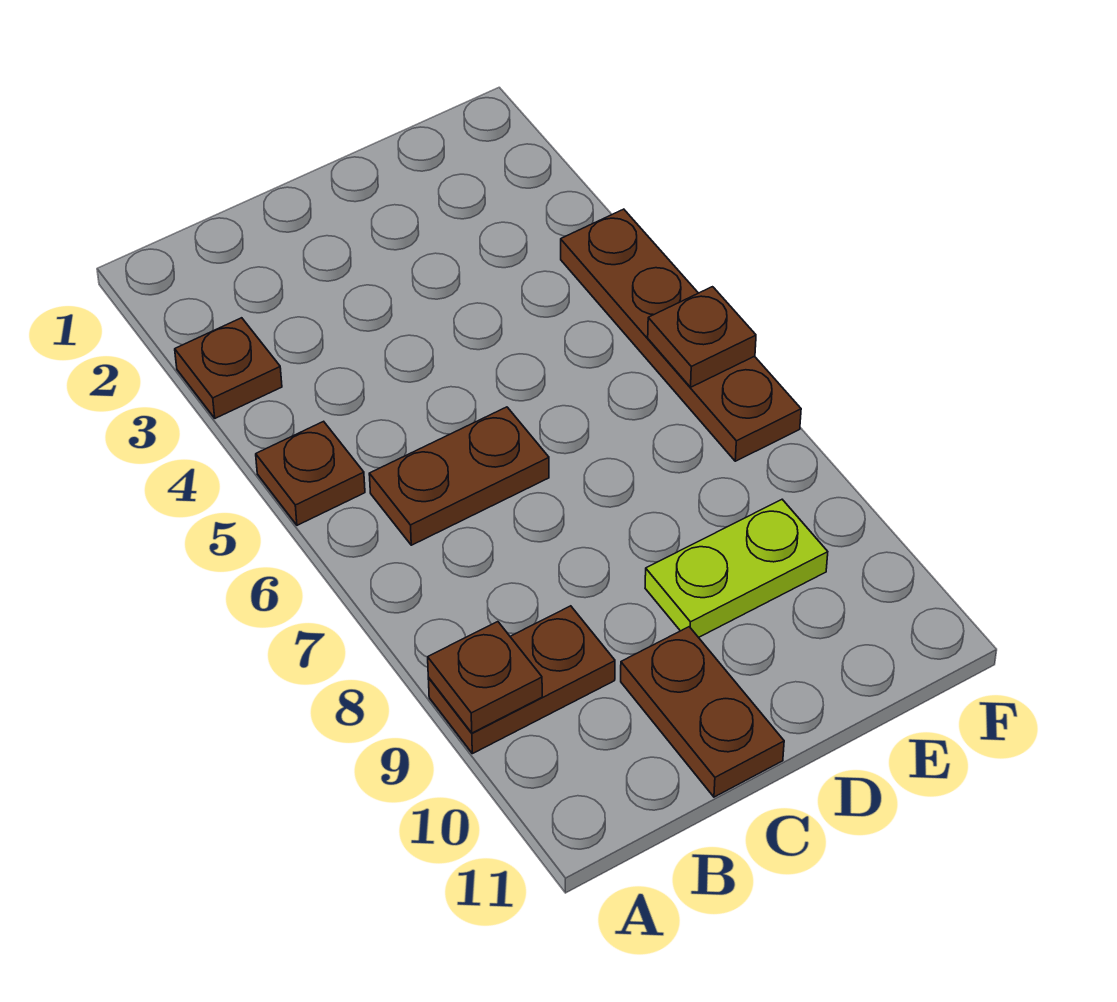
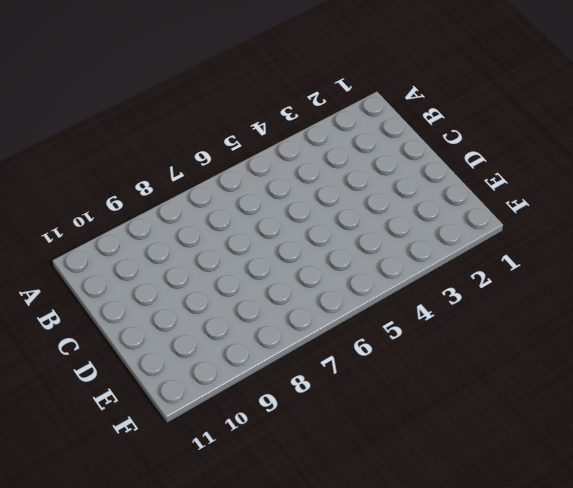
none -> brown 1x1 plate [175,318,282,418]
none -> brown 1x1 plate [256,421,365,525]

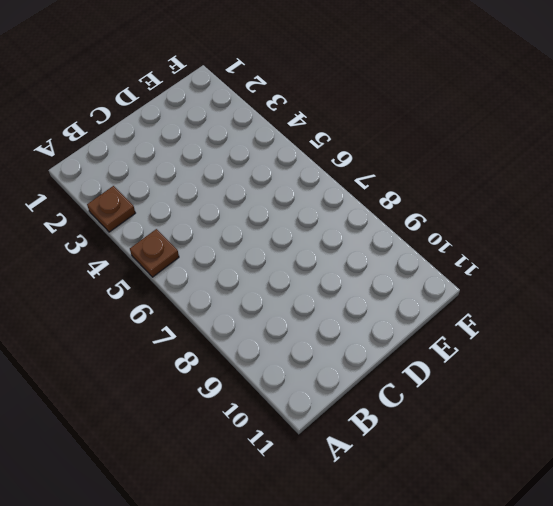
none -> brown 1x2 plate [428,606,615,754]
none -> brown 1x2 plate [369,407,549,545]

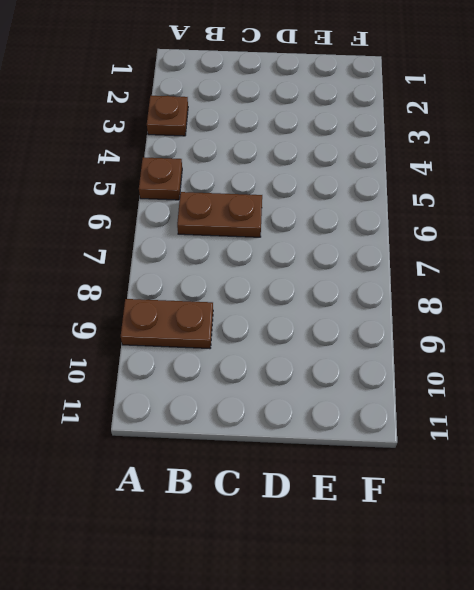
none -> brown 1x2 plate [621,627,784,797]
none -> lime 1x2 plate [645,500,828,637]

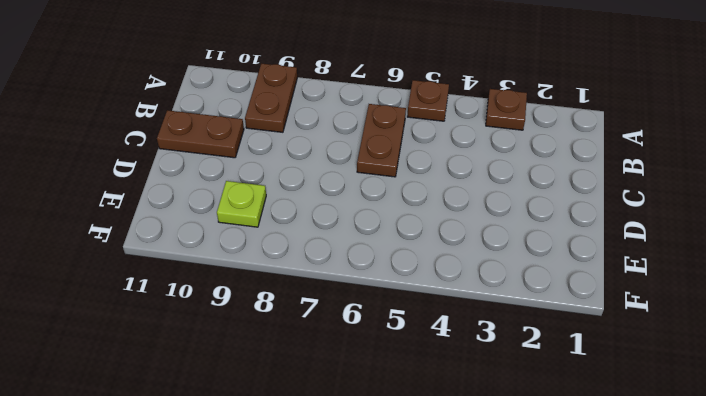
lime 1x1 plate [217,181,266,227] -> lime 1x2 plate [645,500,828,637]
none -> brown 1x4 plate [561,209,801,461]
none -> brown 1x1 plate [428,622,542,733]

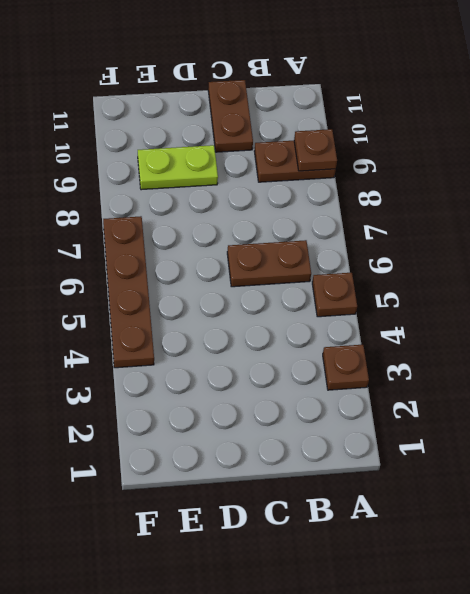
none -> brown 1x1 plate [648,287,756,387]

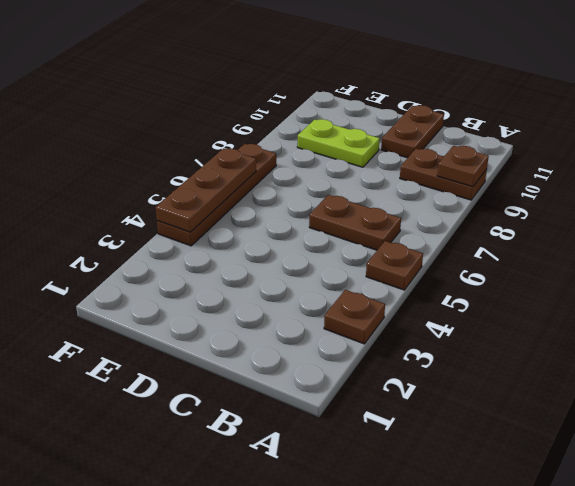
brown 1x3 plate [156,148,256,232] -> brown 1x1 plate [648,287,756,387]

